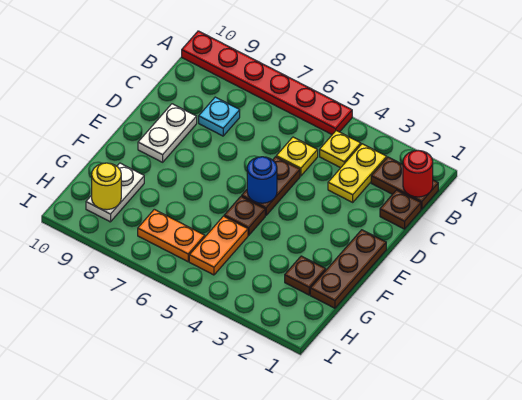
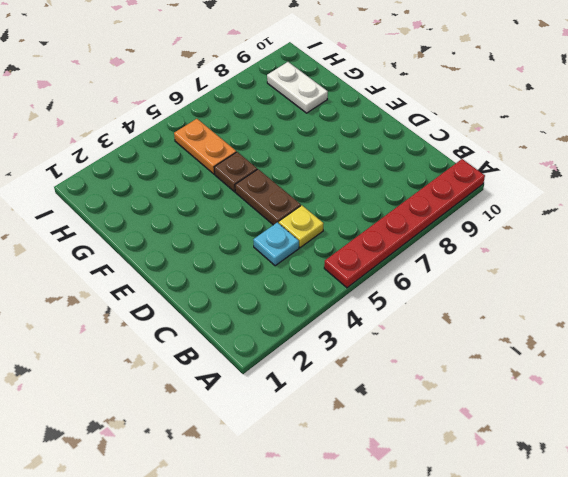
cyan 1x1 plate [253,222,299,266] -> cyan 1x1 plate moved to [199,97,240,136]
none -> brown 1x2 plate [371,157,438,209]
none -> yellow 1x2 plate [328,144,387,202]
none -> yellow 1x1 plate [320,131,361,168]

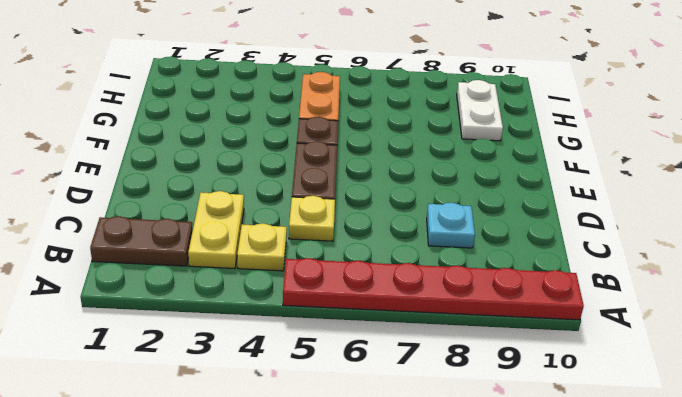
none -> brown 1x1 plate [380,190,421,229]
none -> white 1x2 plate [138,104,197,162]
none -> brown 1x3 plate [310,230,386,308]

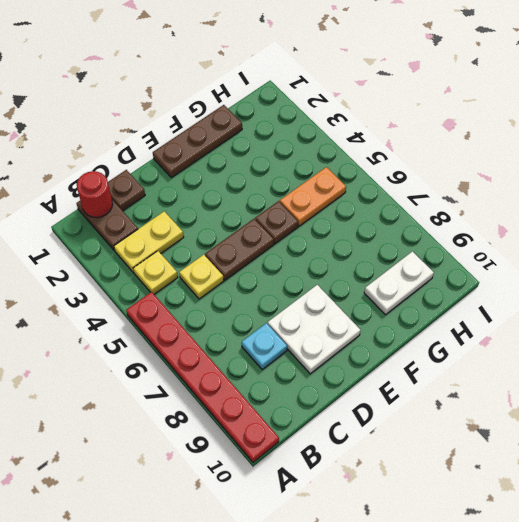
white 2x2 plate [268,285,361,374] -> white 1x2 plate [138,104,197,162]
none -> brown 1x1 plate [285,256,326,295]
none -> orange 1x2 plate [138,209,205,262]
none -> blue 1x1 round brick [247,157,277,203]

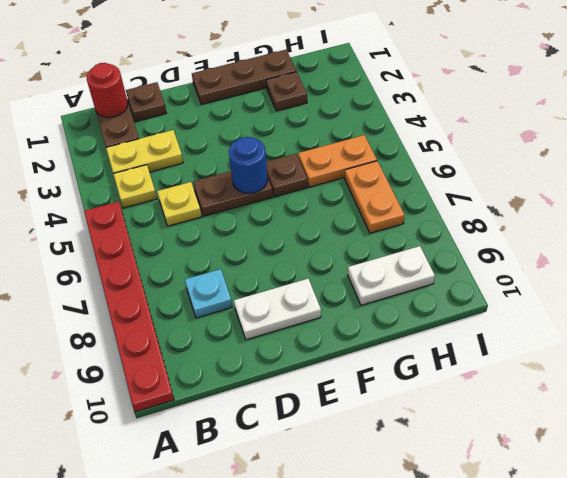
none -> yellow 1x1 round brick [92,163,121,210]

